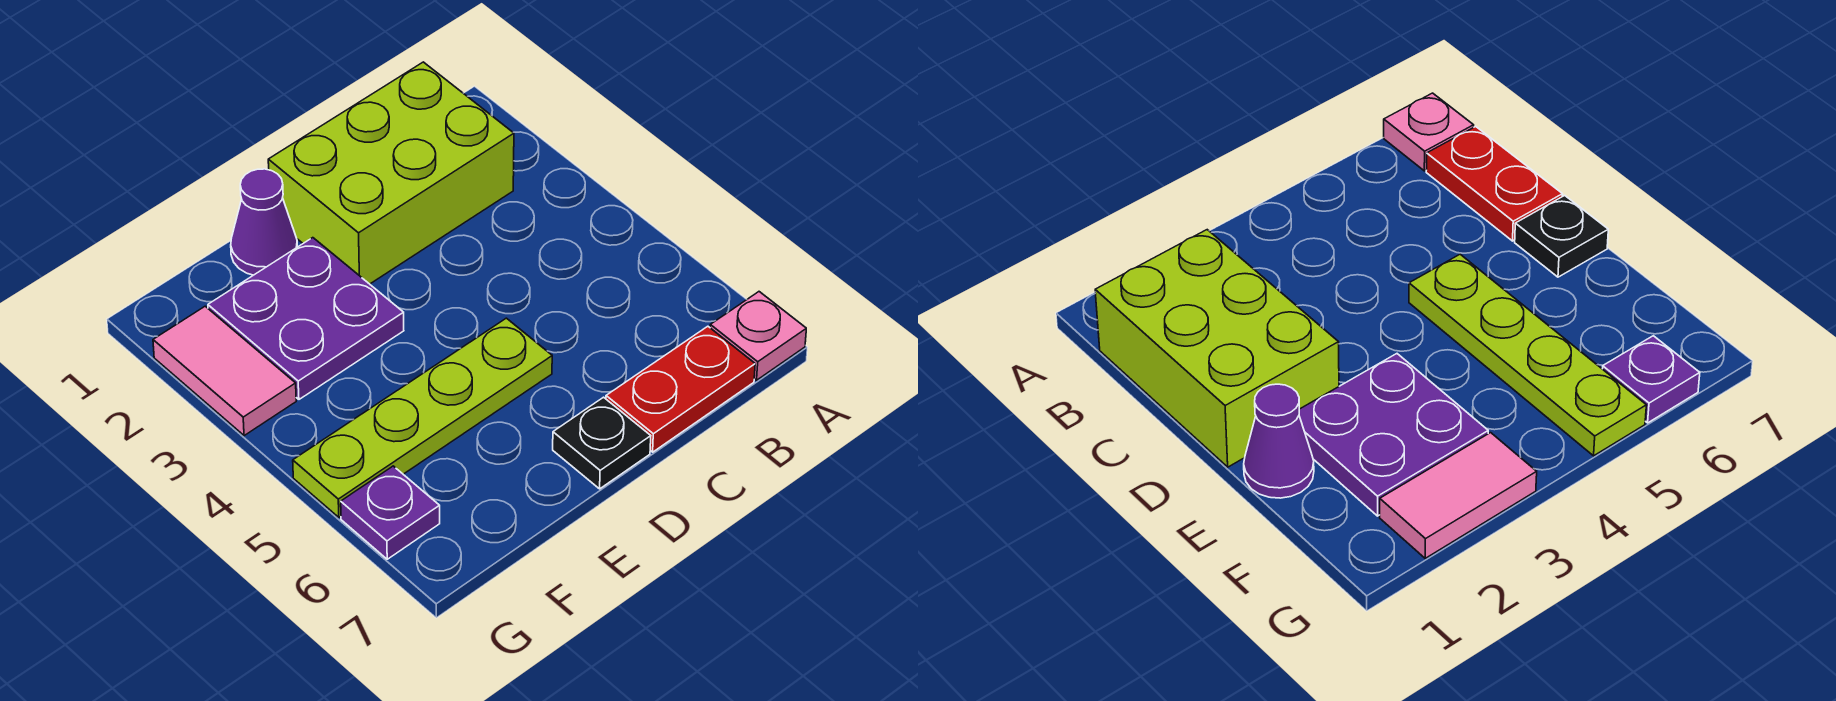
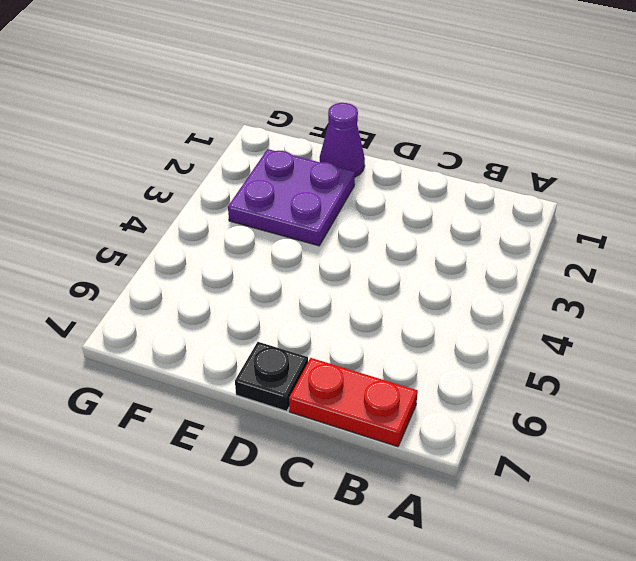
none -> pink 1x1 plate [710,292,806,380]
none -> lime 2x3 brick [268,62,514,284]

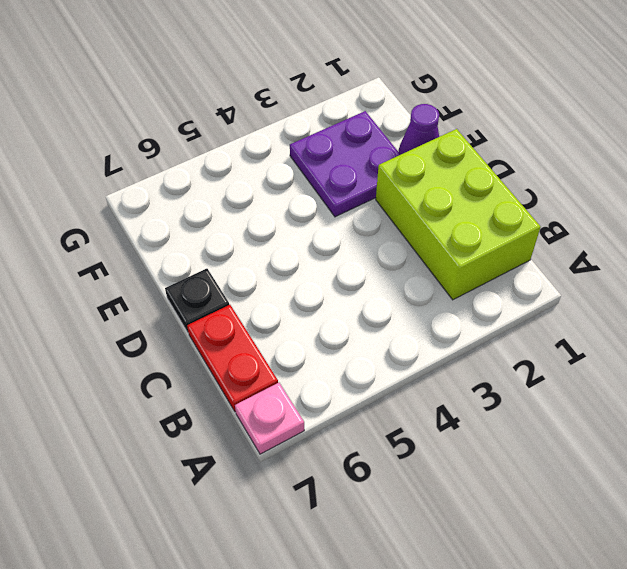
none -> lime 1x4 plate [293,318,552,517]
none -> pink 1x2 tile [153,306,296,436]

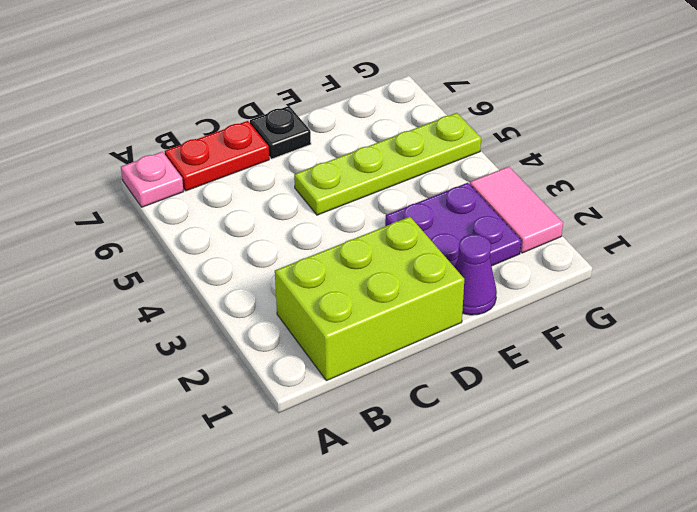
none -> purple 1x1 plate [341,466,440,559]

